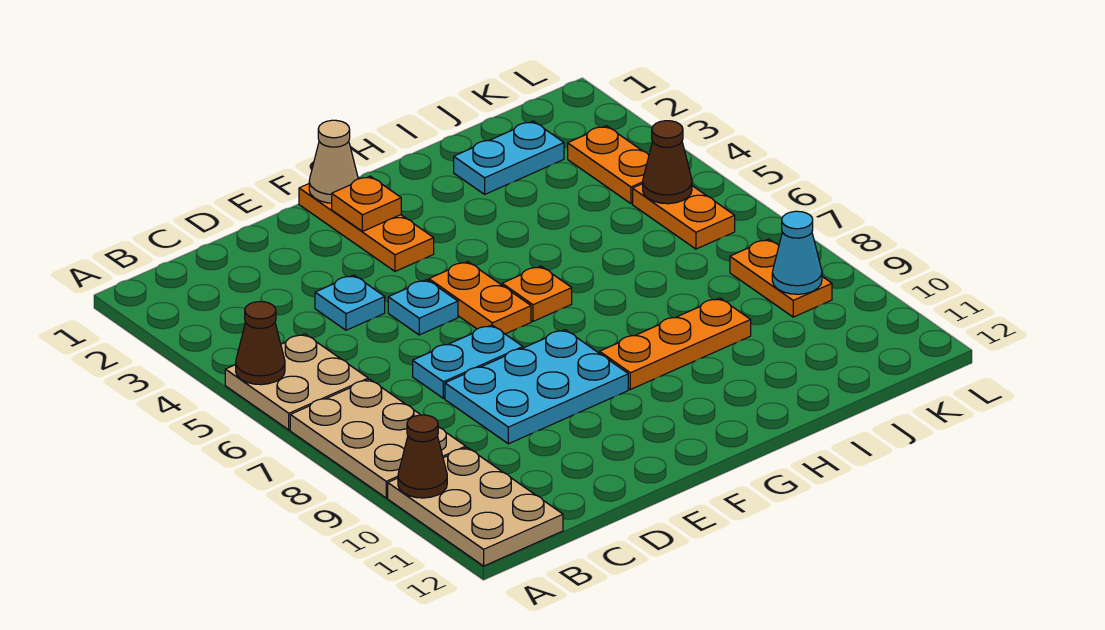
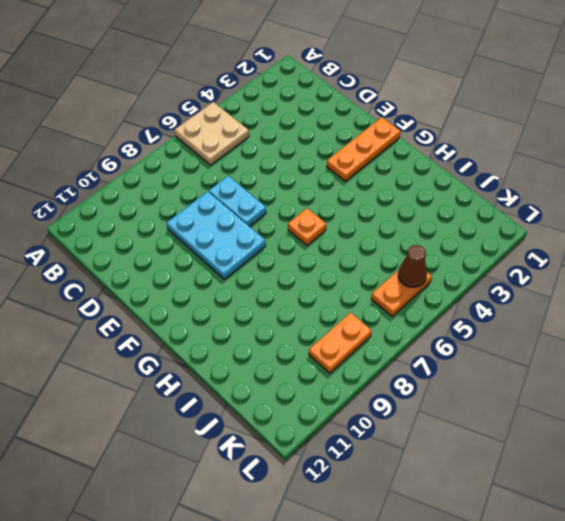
none -> tan 2x3 plate [290,379,466,498]
none -> tan 2x3 plate [388,447,563,566]
none -> cyan 1x1 plate [315,275,385,330]

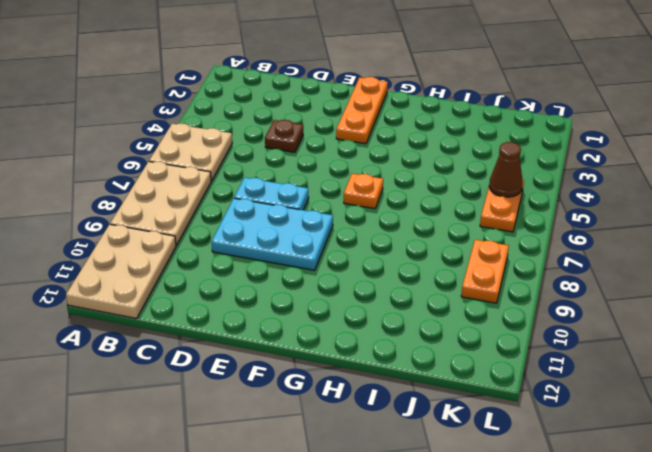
brown 1x1 plate [265,120,303,152] -> cyan 1x1 plate [315,275,385,330]
none -> cyan 1x1 plate [388,280,458,335]
none -> orange 1x2 plate [429,262,531,334]
none -> orange 1x3 plate [600,298,751,389]

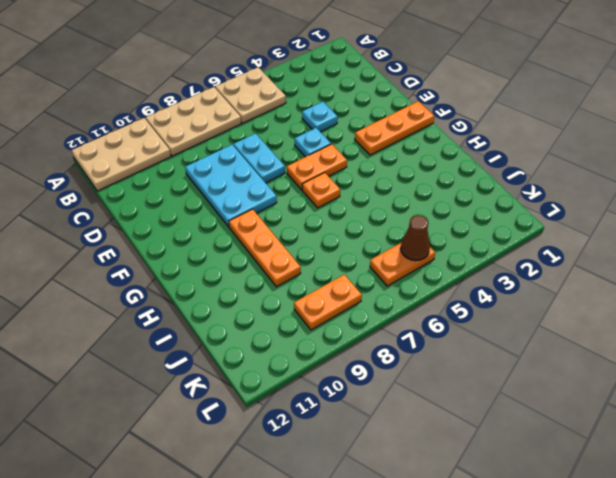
none -> cyan 1x2 plate [454,121,564,194]
none -> orange 1x2 plate [568,126,649,204]
none -> brown 1x1 cone [235,302,285,385]

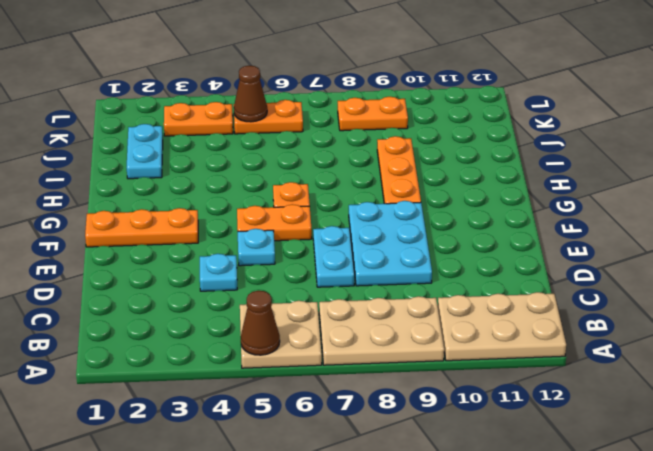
none -> brown 1x1 cone [398,415,447,498]
none -> tan 1x1 cone [309,120,358,203]
none -> orange 1x1 plate [332,176,401,232]

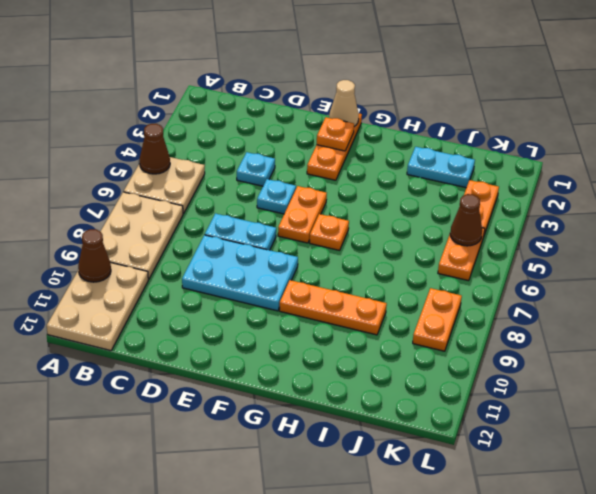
none -> cyan 1x1 cone [772,211,822,294]

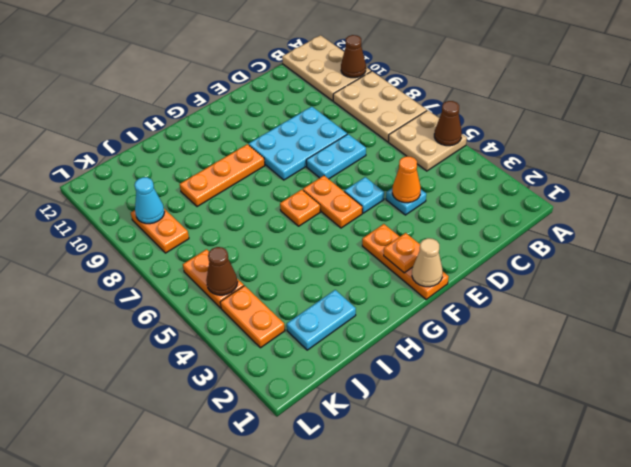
orange 1x1 cone [392,156,421,203] -> none

